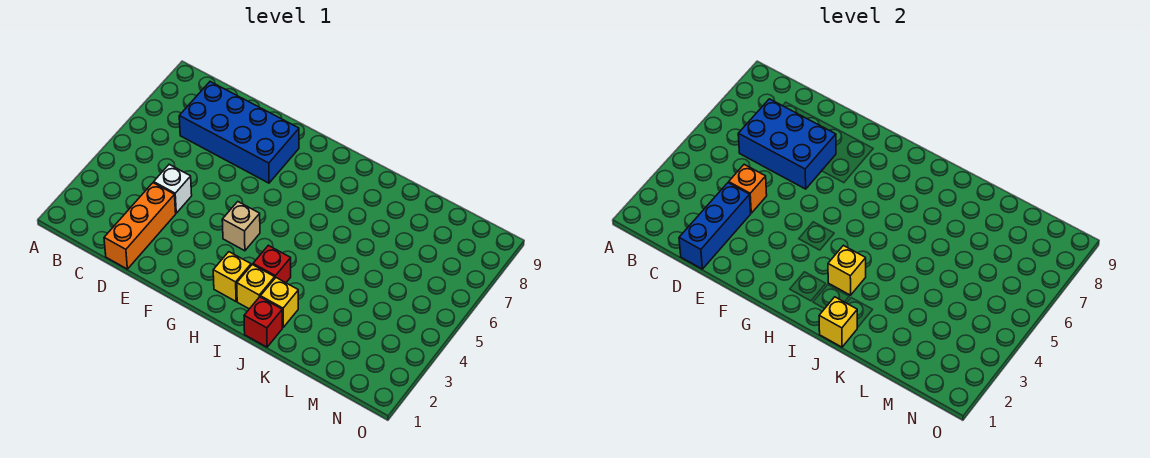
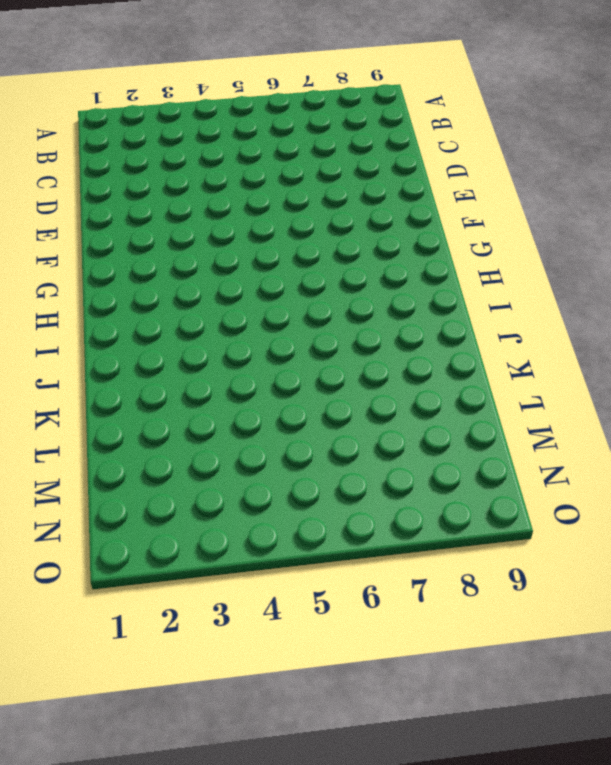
none -> blue 2x4 brick [179,82,299,183]
none -> orange 1x3 brick [104,183,176,269]
none -> white 1x1 brick [154,164,192,213]

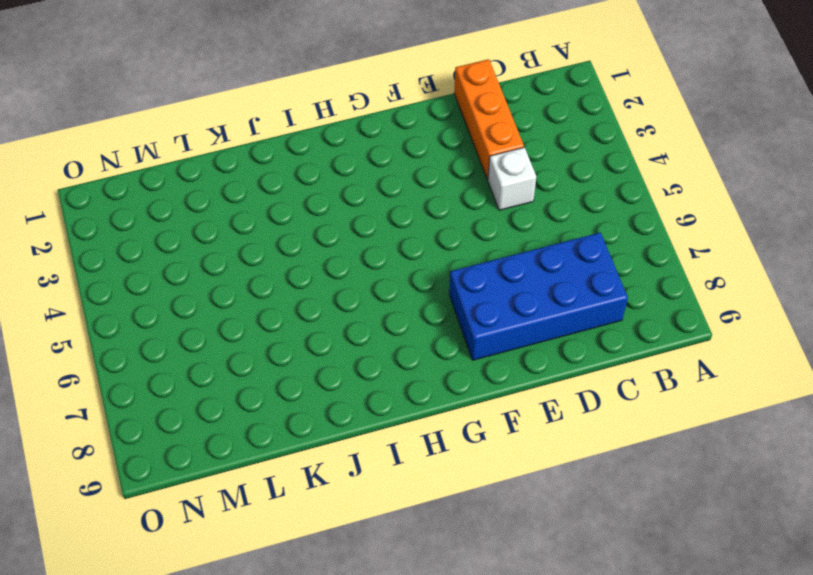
none -> tan 1x1 brick [222,202,260,251]
none -> yellow 1x1 brick [213,252,251,301]
none -> yellow 1x1 brick [237,265,275,309]

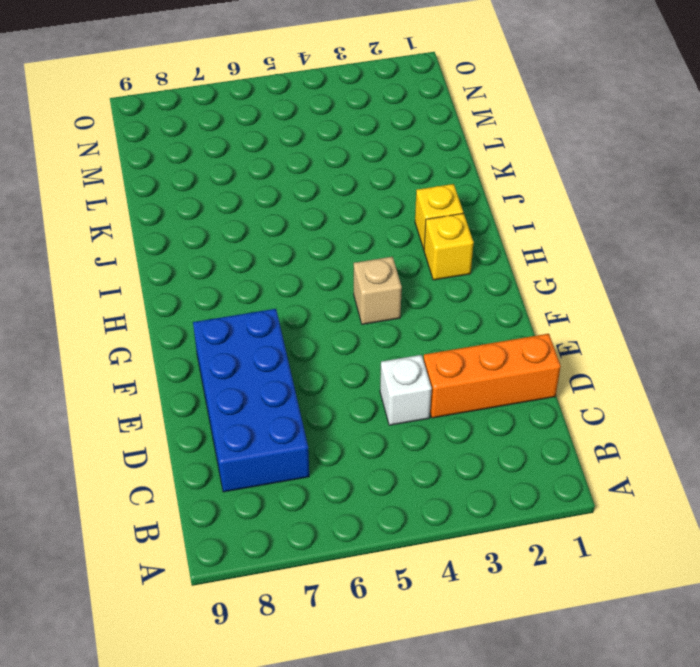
none -> red 1x1 brick [253,245,291,283]
none -> red 1x1 brick [244,297,282,347]
none -> yellow 1x1 brick [260,278,298,327]

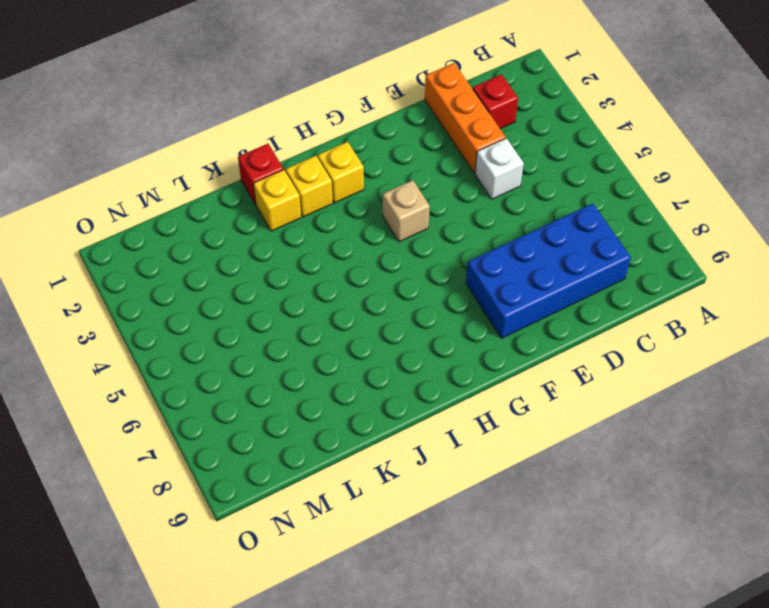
red 1x1 brick [473,74,518,129] -> red 1x1 brick moved to [253,245,291,283]
none -> blue 2x3 brick [738,99,836,189]
none -> blue 1x3 brick [679,183,751,269]
none -> orange 1x1 brick [729,164,767,213]

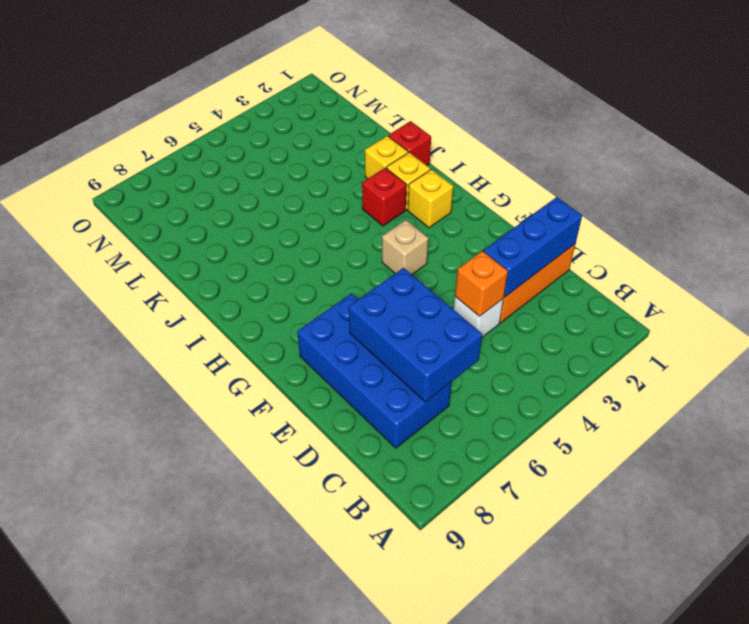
none -> yellow 1x1 brick [828,245,866,295]
none -> yellow 1x1 brick [819,297,857,347]

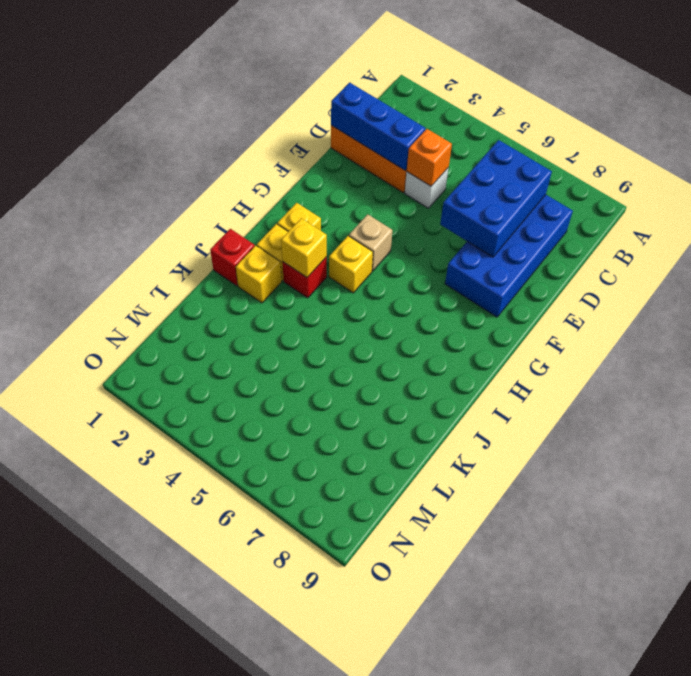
yellow 1x1 brick [329,236,373,293] -> yellow 1x1 brick moved to [819,297,857,347]

